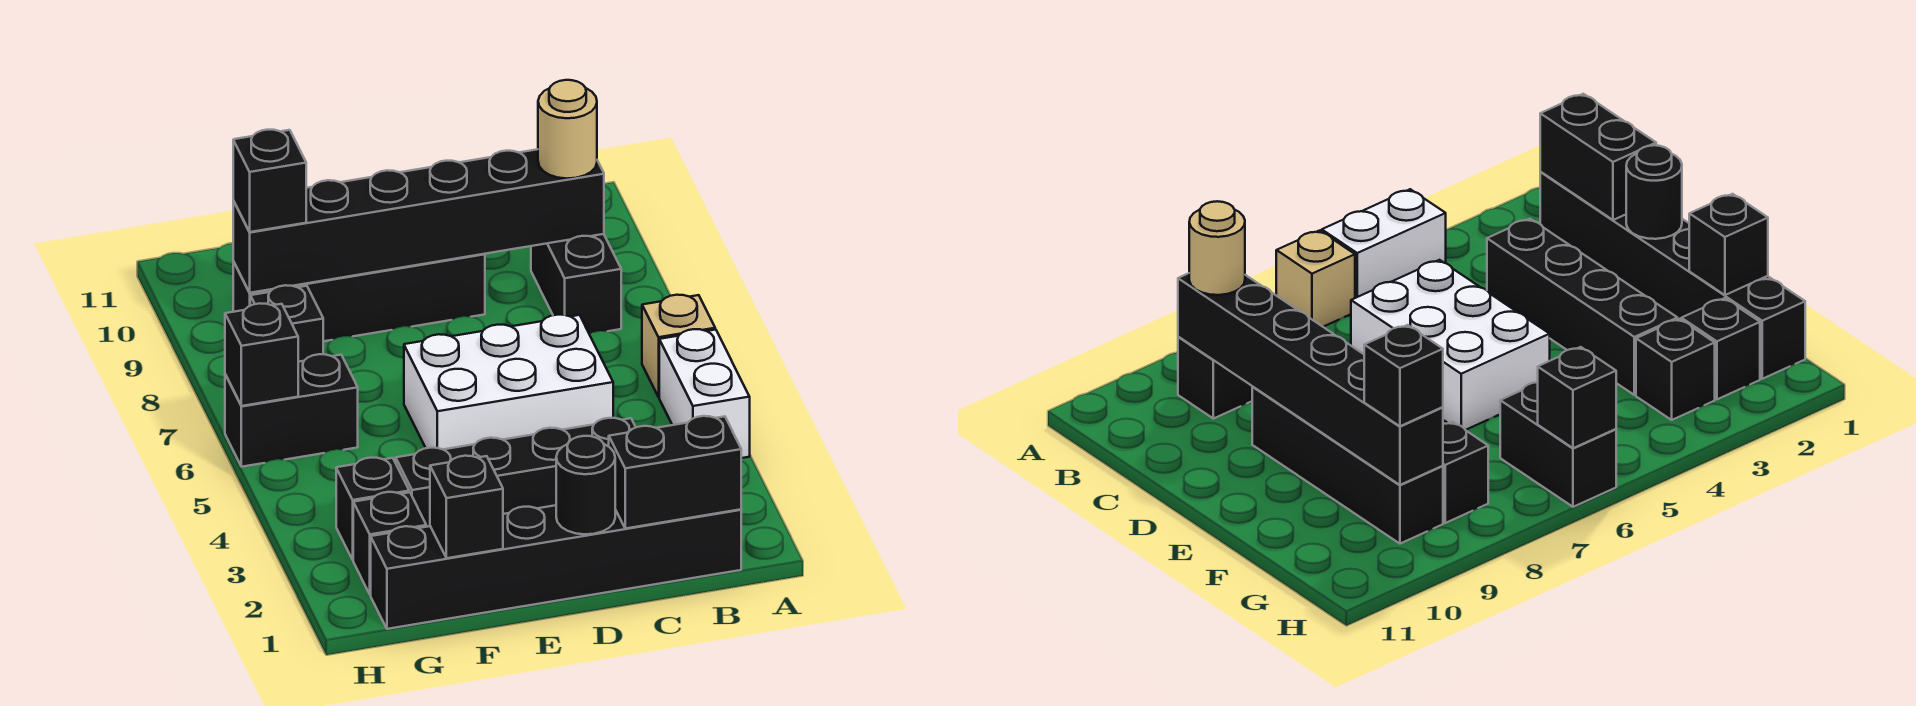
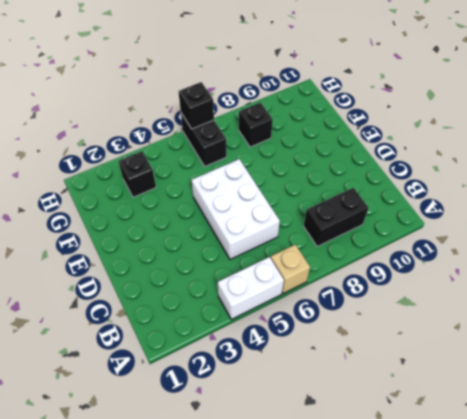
none -> black 1x6 brick [371,505,741,629]
none -> black 1x4 brick [396,418,636,527]
none -> black 1x4 brick [233,254,485,341]

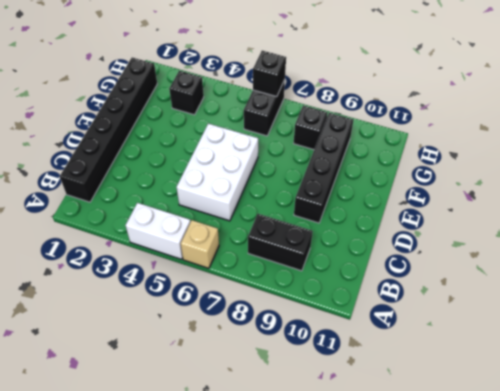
none -> black 1x4 brick [396,418,636,527]
none -> black 1x1 brick [353,492,426,594]
none -> black 1x2 brick [609,416,741,529]

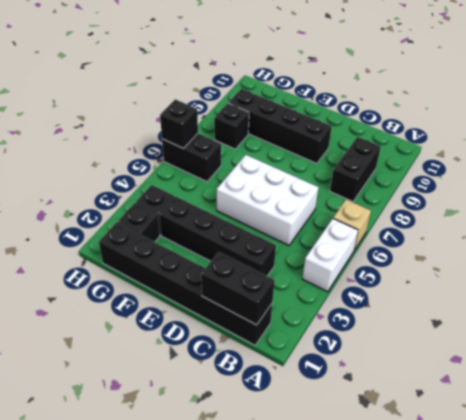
none -> black 1x6 brick [233,149,604,293]
none -> black 1x1 round brick [556,436,615,534]
none -> black 1x1 brick [430,456,503,558]

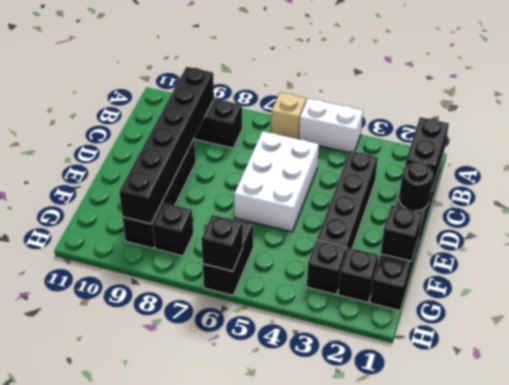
none -> tan 1x1 round brick [538,80,597,179]
none -> black 1x1 brick [233,130,306,232]

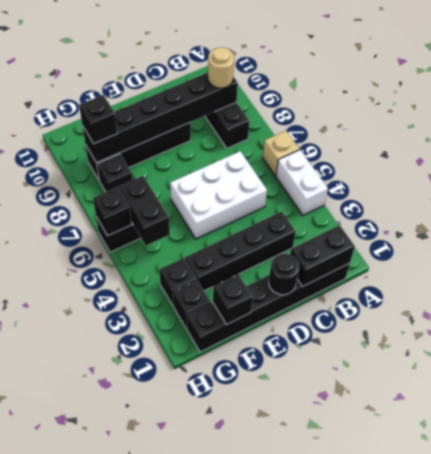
black 1x2 brick [119,176,170,246] -> none

